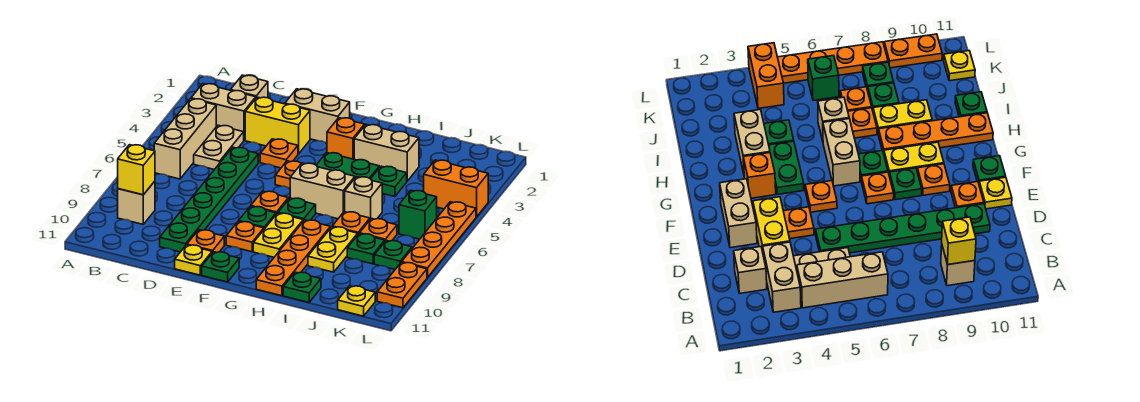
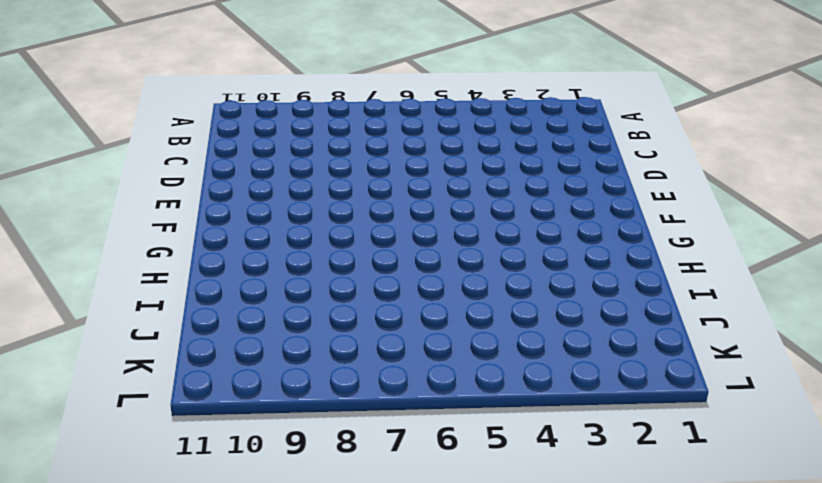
none -> tan 1x2 brick [191,84,256,140]
none -> tan 1x3 brick [154,99,216,179]
none -> tan 1x1 brick [118,181,155,224]
none -> tan 1x1 brick [231,75,268,98]

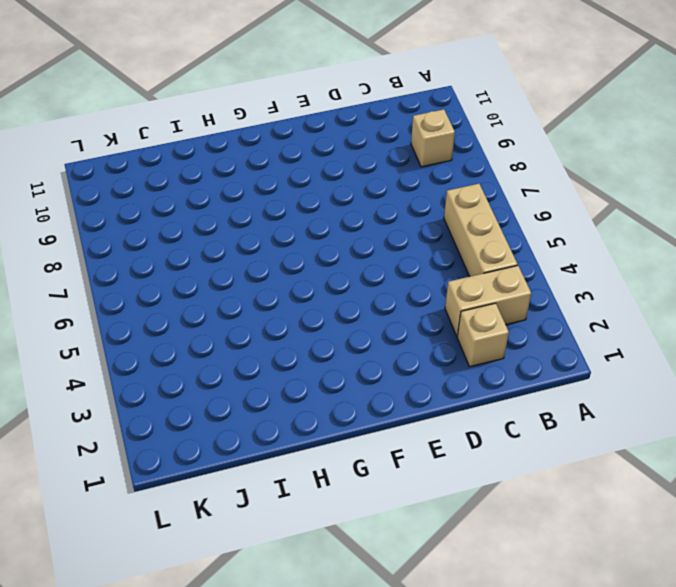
none -> tan 1x2 plate [194,125,244,170]
none -> yellow 1x2 brick [245,97,310,154]
none -> green 1x6 plate [160,147,258,252]
none -> tan 1x2 brick [285,89,350,143]

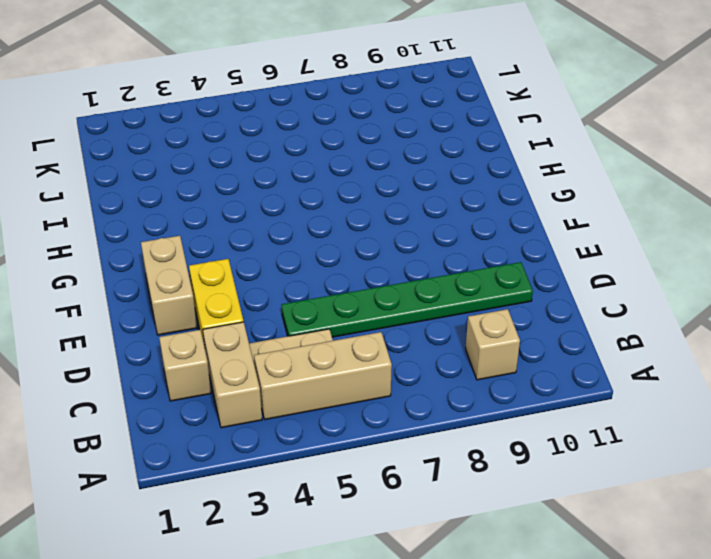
none -> orange 1x1 plate [260,139,298,168]
none -> orange 1x1 plate [187,230,224,253]
none -> yellow 1x1 plate [175,245,212,275]
none -> orange 1x1 plate [275,161,301,189]

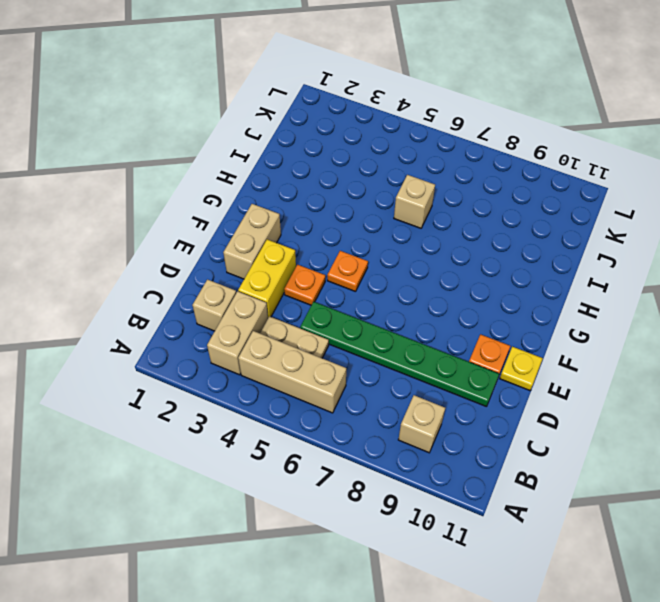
none -> orange 1x1 plate [251,191,288,214]
none -> green 1x1 plate [239,206,276,229]
none -> orange 1x1 plate [226,221,264,252]
none -> green 1x1 plate [202,252,239,282]

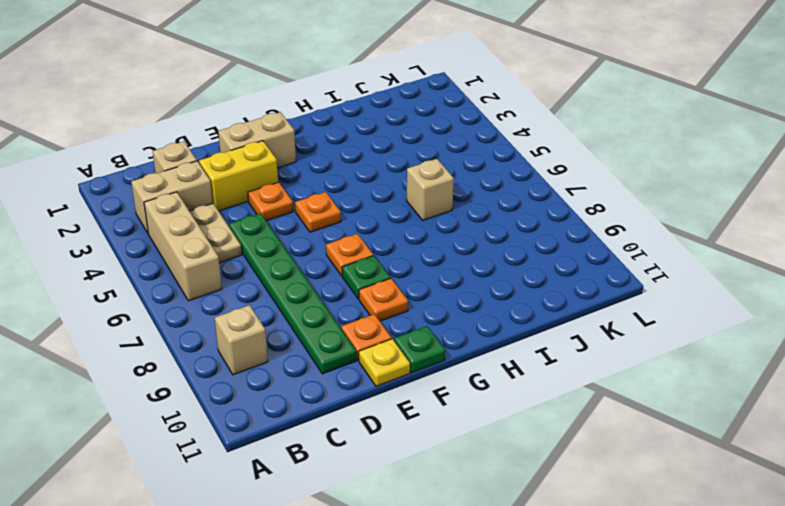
none -> orange 1x1 brick [327,118,365,159]
none -> green 1x2 plate [316,153,379,179]
none -> tan 1x2 brick [290,163,355,219]
none -> green 1x1 plate [278,198,316,221]

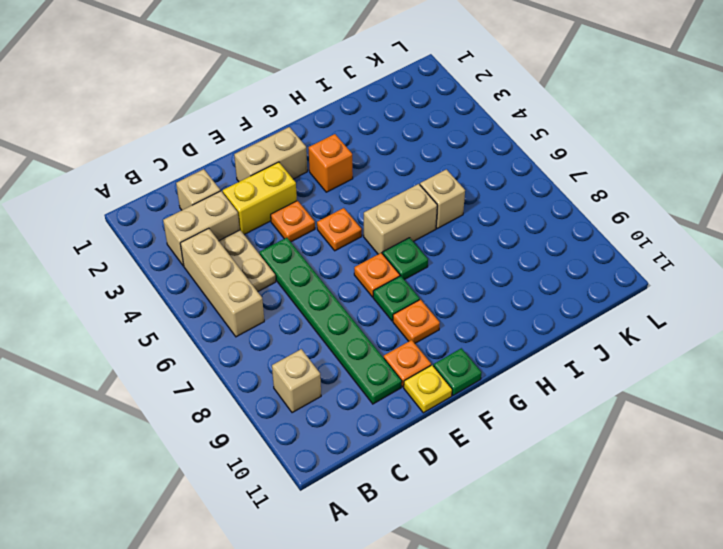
none -> green 1x2 plate [316,153,379,179]
none -> yellow 1x2 plate [253,213,303,257]
none -> tan 1x2 brick [354,125,419,181]
none -> orange 1x4 plate [256,220,330,296]

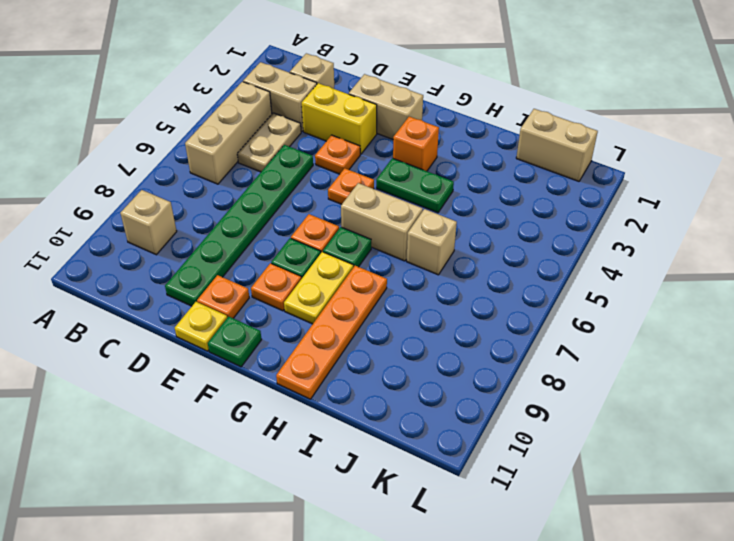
tan 1x2 brick [516,109,598,181] -> tan 1x2 brick moved to [354,125,419,181]
none -> green 1x1 plate [371,166,407,197]
none -> orange 1x1 plate [332,212,370,234]
none -> yellow 1x2 plate [308,227,358,272]
none -> green 1x1 plate [283,272,321,302]

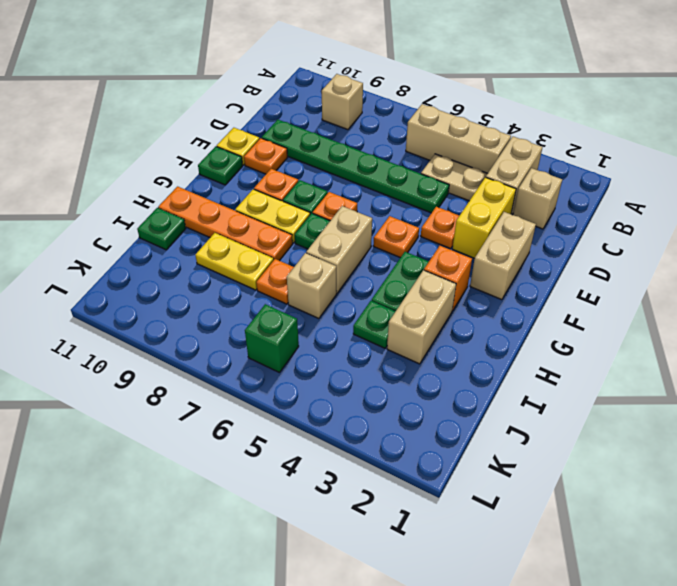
none -> orange 1x1 plate [360,218,397,241]
none -> green 1x1 plate [347,234,385,264]
none -> orange 1x2 brick [424,160,488,217]
none -> green 1x1 plate [374,240,412,269]

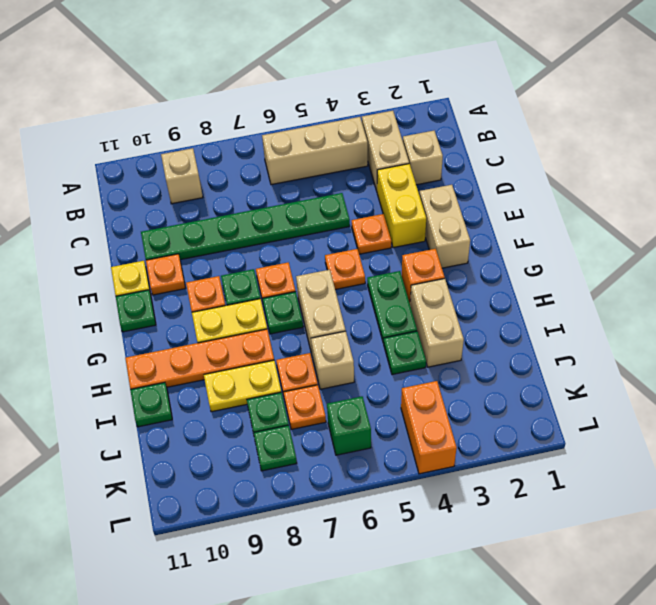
none -> tan 1x2 plate [194,125,244,170]
none -> yellow 1x1 plate [338,286,375,316]
none -> orange 1x4 plate [402,202,476,278]
none -> orange 1x2 plate [377,262,427,308]

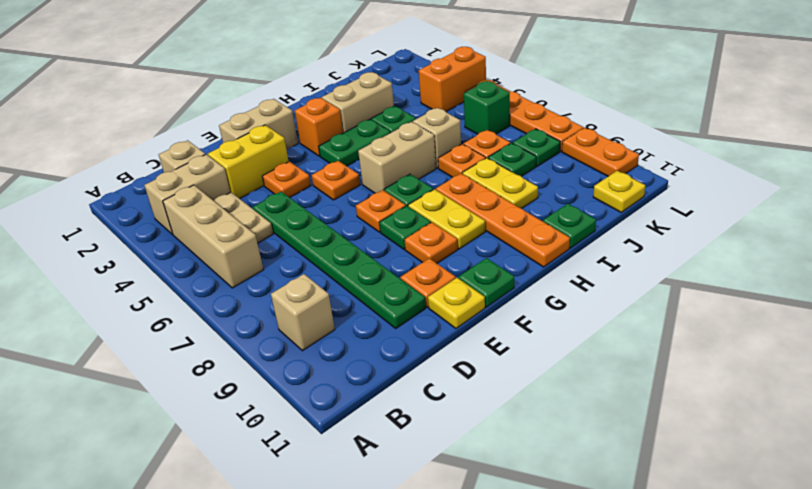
none -> yellow 1x1 brick [118,145,155,195]

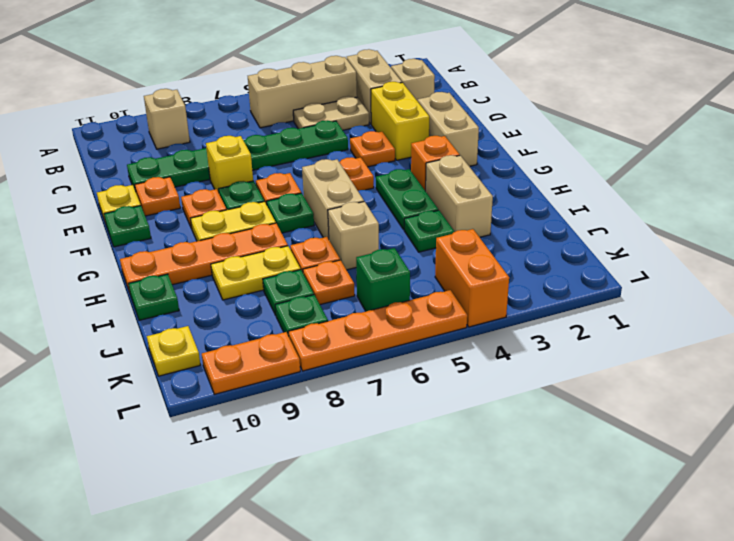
yellow 1x1 brick [206,136,253,192] -> yellow 1x1 brick moved to [118,145,155,195]

